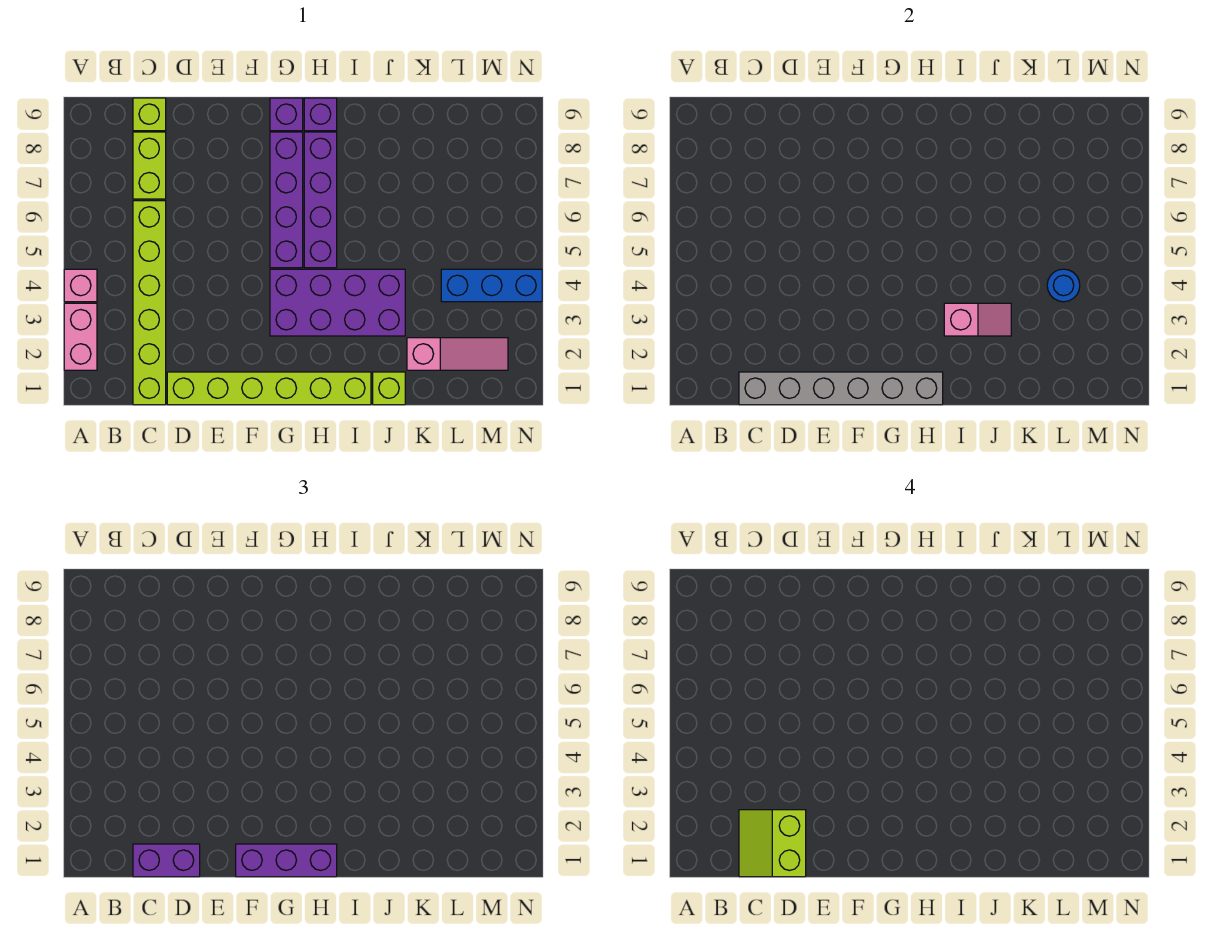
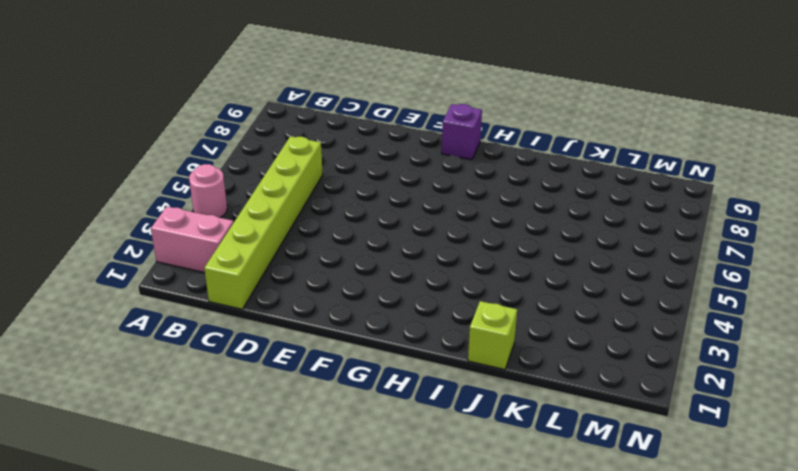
pink 1x2 brick [151,207,233,272] -> pink 1x2 brick turned to [64,303,97,370]
pink 1x1 round brick [189,164,227,218] -> pink 1x1 brick [64,269,97,302]
none -> lime 1x2 brick [133,132,166,199]
none -> lime 1x1 brick [133,98,166,131]
none -> lime 1x6 brick [167,372,371,405]

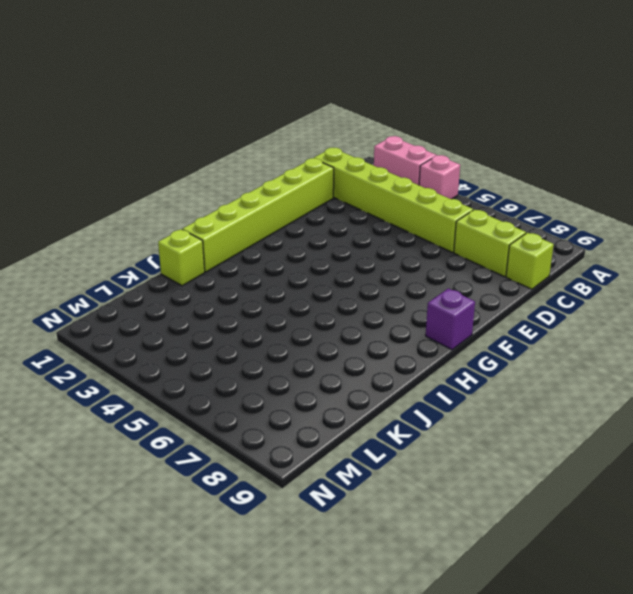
none -> purple 2x4 brick [270,269,405,336]
none -> purple 1x4 brick [270,132,303,268]
none -> purple 1x4 brick [304,132,337,268]

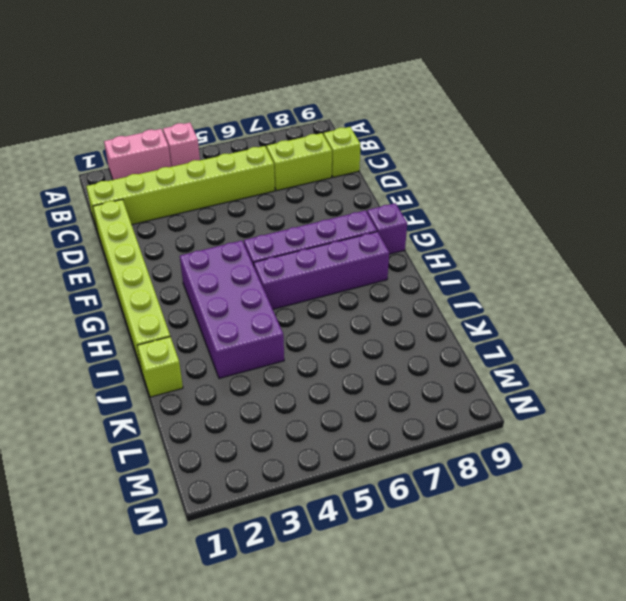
none -> purple 1x1 brick [304,98,337,131]
none -> pink 1x3 slope [407,338,508,370]
none -> blue 1x3 brick [441,269,542,302]

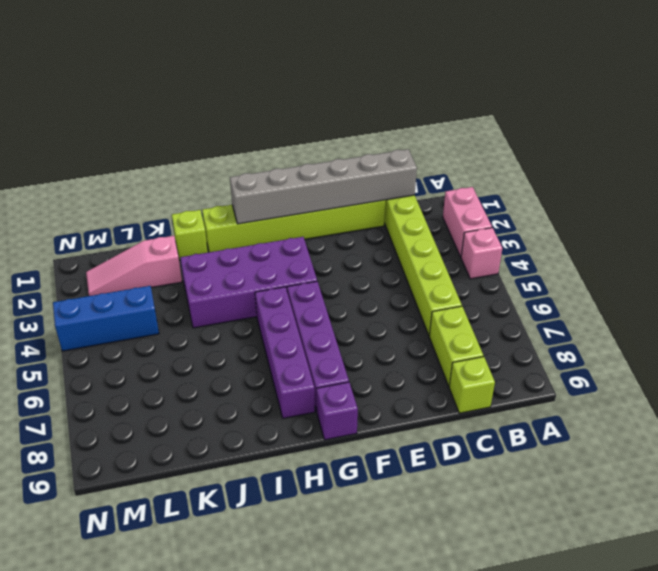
none -> purple 1x1 brick [304,98,337,131]
none -> pink 1x2 slope [944,303,1011,336]
none -> blue 1x1 round brick [1047,269,1080,302]

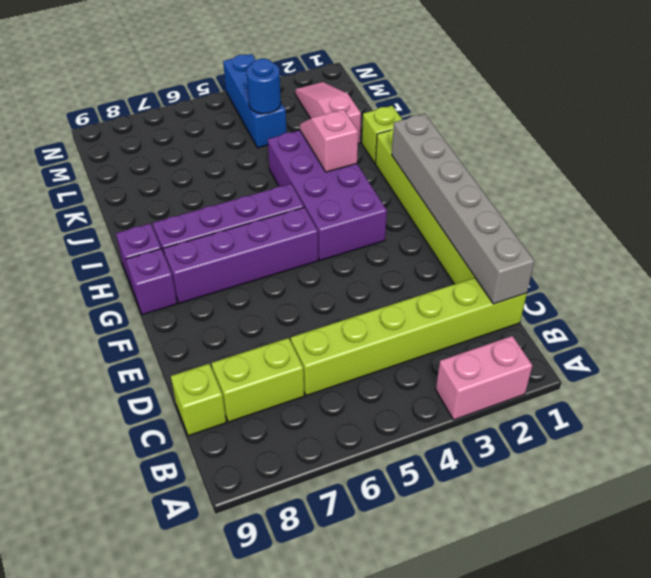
none -> pink 1x1 brick [64,269,97,302]
none -> purple 1x2 brick [133,844,200,877]
none -> purple 1x3 brick [236,844,337,877]

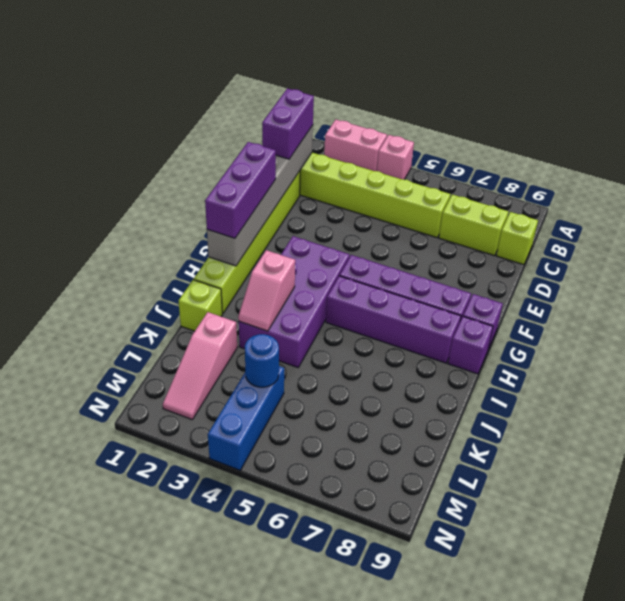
none -> lime 2x2 slope [739,810,806,877]

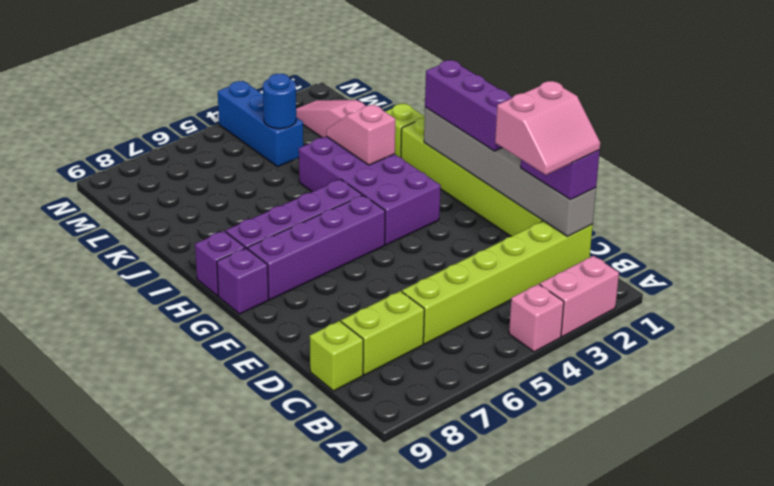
pink 2x2 slope [495,81,600,175] -> lime 2x2 slope [739,810,806,877]

